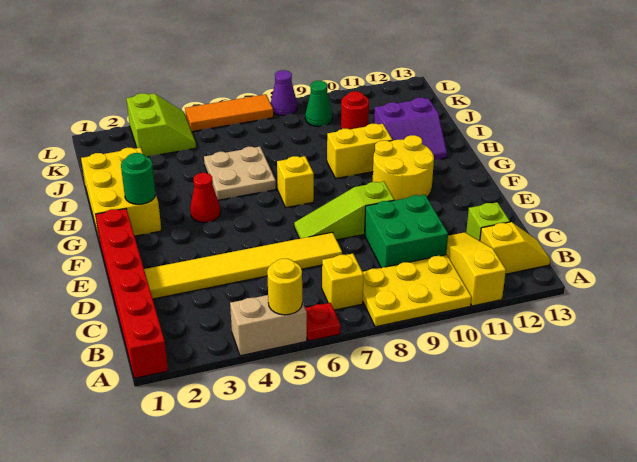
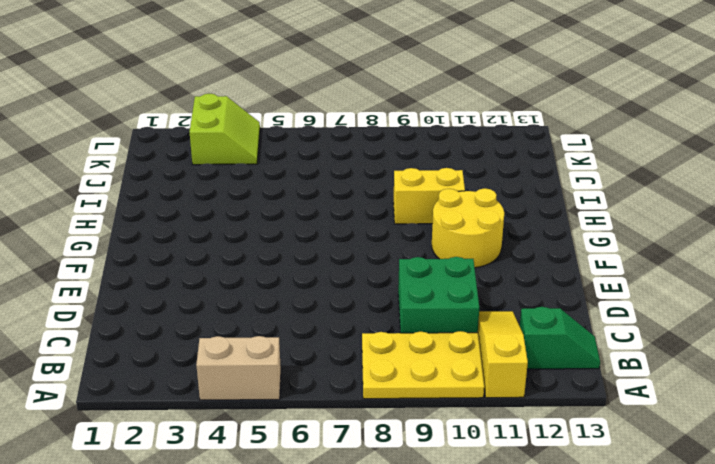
green 1x2 slope [520,307,600,369] -> yellow 1x2 slope [480,222,550,274]
none -> red 1x6 brick [95,209,168,378]
none -> red 1x1 plate [305,303,341,341]
none -> yellow 1x1 brick [322,254,363,310]

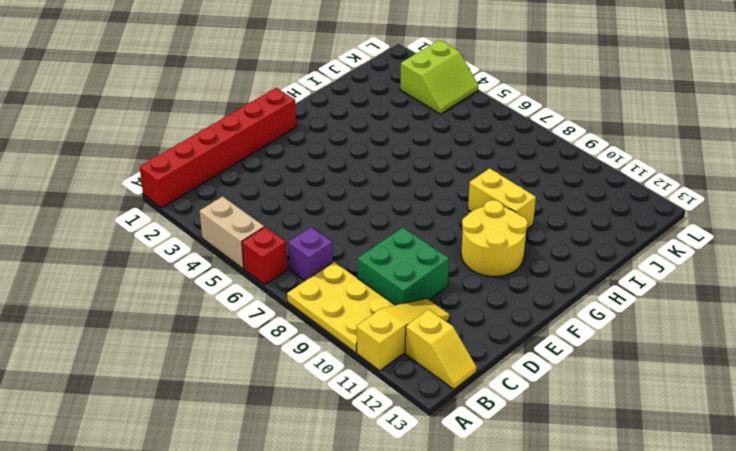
red 1x1 brick [242,227,287,285] -> red 1x1 plate [305,303,341,341]
purple 1x1 brick [288,227,333,281] -> yellow 1x1 brick [322,254,363,310]
none -> lime 1x1 brick [466,202,510,241]
none -> yellow 1x6 tile [144,232,342,299]
none -> lime 1x3 slope [294,181,394,240]

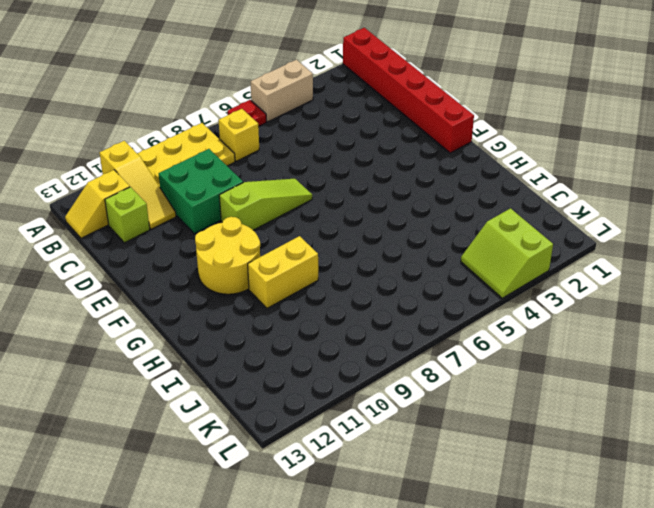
none -> yellow 1x6 tile [144,232,342,299]
none -> yellow 2x3 brick [81,148,161,238]
none -> red 1x1 cone [190,173,220,223]

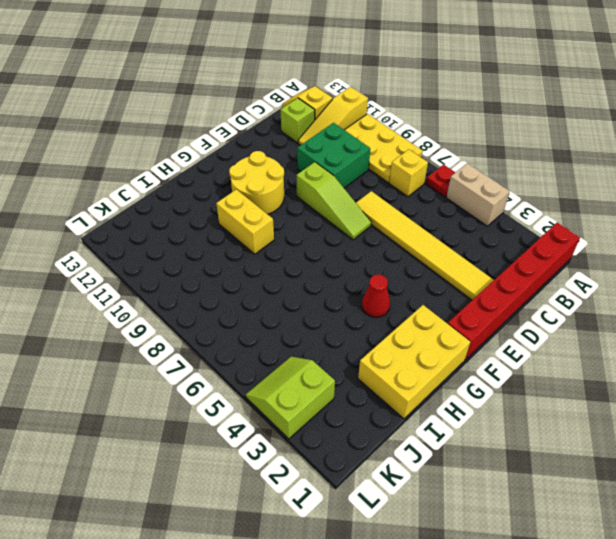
none -> yellow 1x1 brick [277,156,314,208]
none -> tan 2x2 plate [204,147,276,200]
none -> purple 2x2 slope [374,98,447,160]

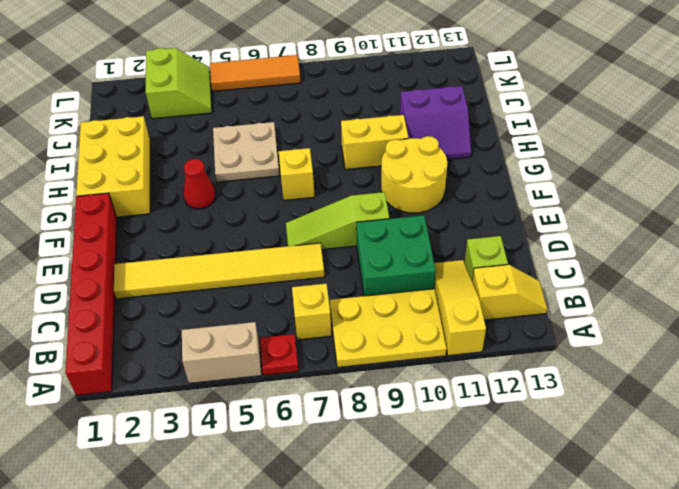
none -> red 1x1 round brick [341,91,369,129]
none -> green 1x1 cone [305,81,332,127]
none -> purple 1x1 cone [271,70,297,116]

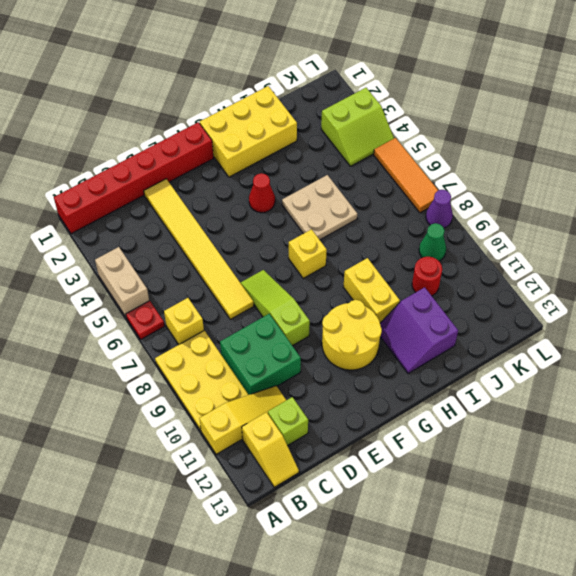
none -> yellow 1x1 round brick [267,259,302,315]
none -> green 1x1 round brick [121,153,156,204]

